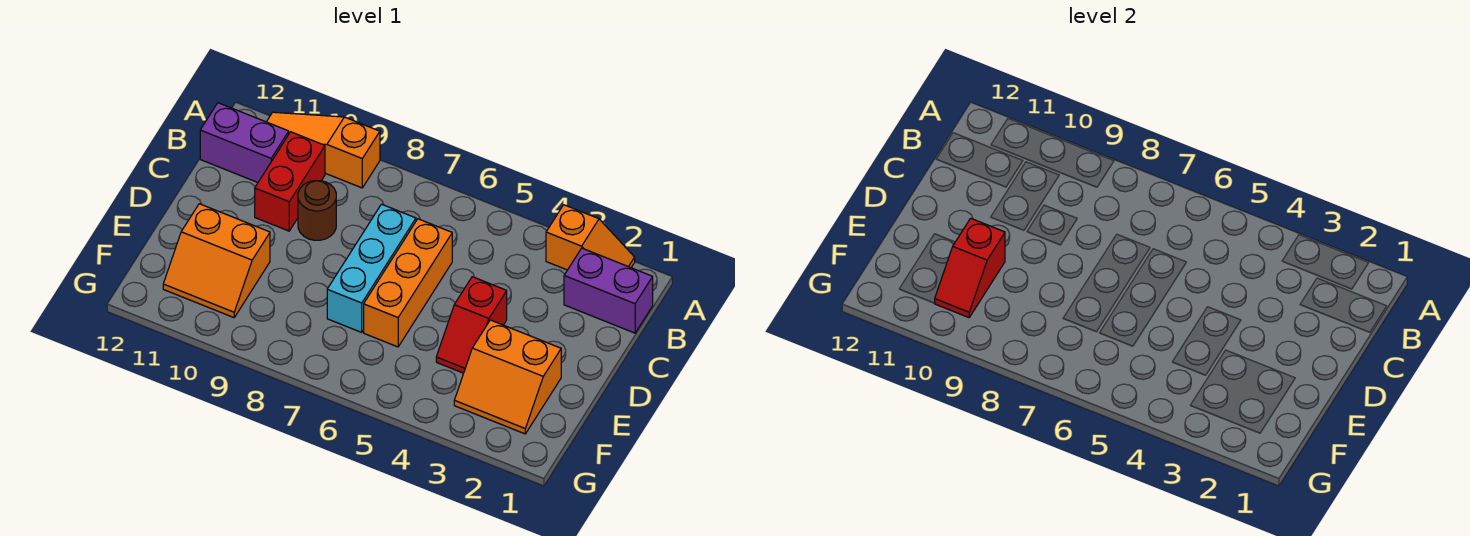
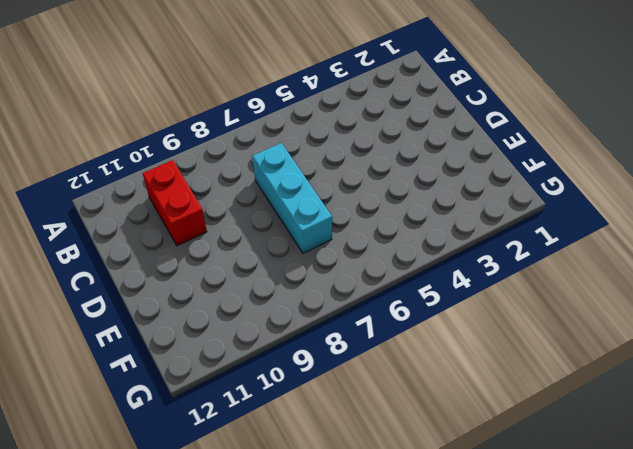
none -> orange 1x2 slope [546,205,635,270]
none -> orange 1x3 slope [267,112,380,188]
none -> purple 1x2 brick [564,248,653,333]

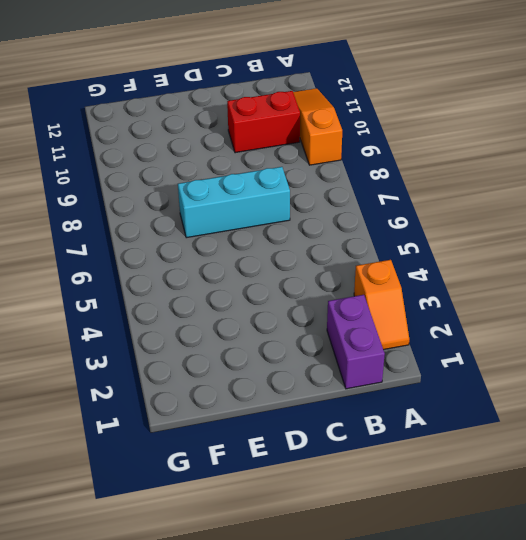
none -> purple 1x2 brick [200,103,289,182]
none -> orange 1x3 brick [364,219,452,347]
none -> brown 1x1 round brick [298,181,336,240]

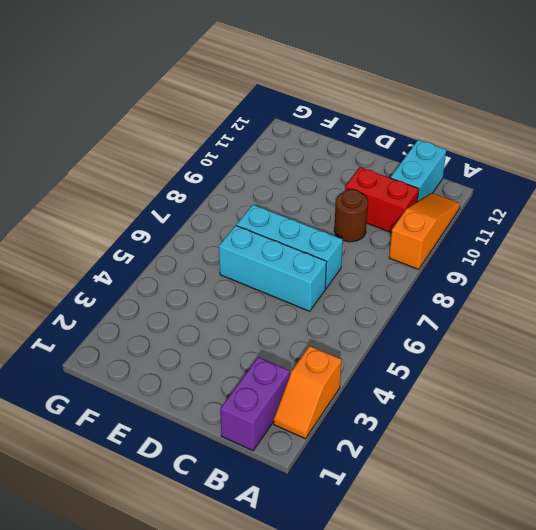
cyan 1x2 brick [390,140,446,202] -> purple 1x2 brick [200,103,289,182]
cyan 1x3 brick [219,226,327,311] -> orange 1x3 brick [364,219,452,347]
none -> red 1x2 slope [436,277,507,373]
none -> orange 2x2 slope [454,320,561,434]
none -> orange 2x2 slope [163,204,270,318]

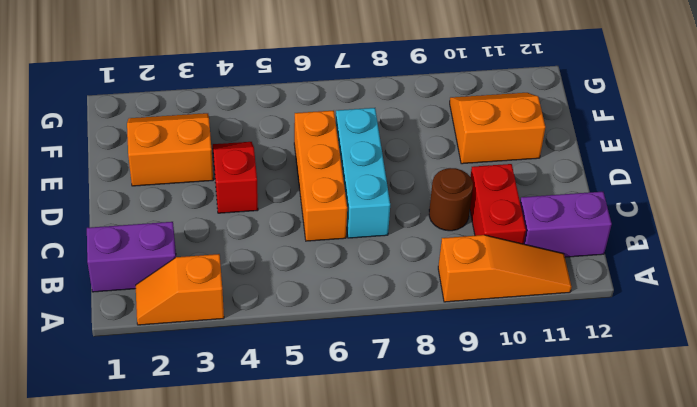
none -> red 1x2 slope [935,218,1005,318]

